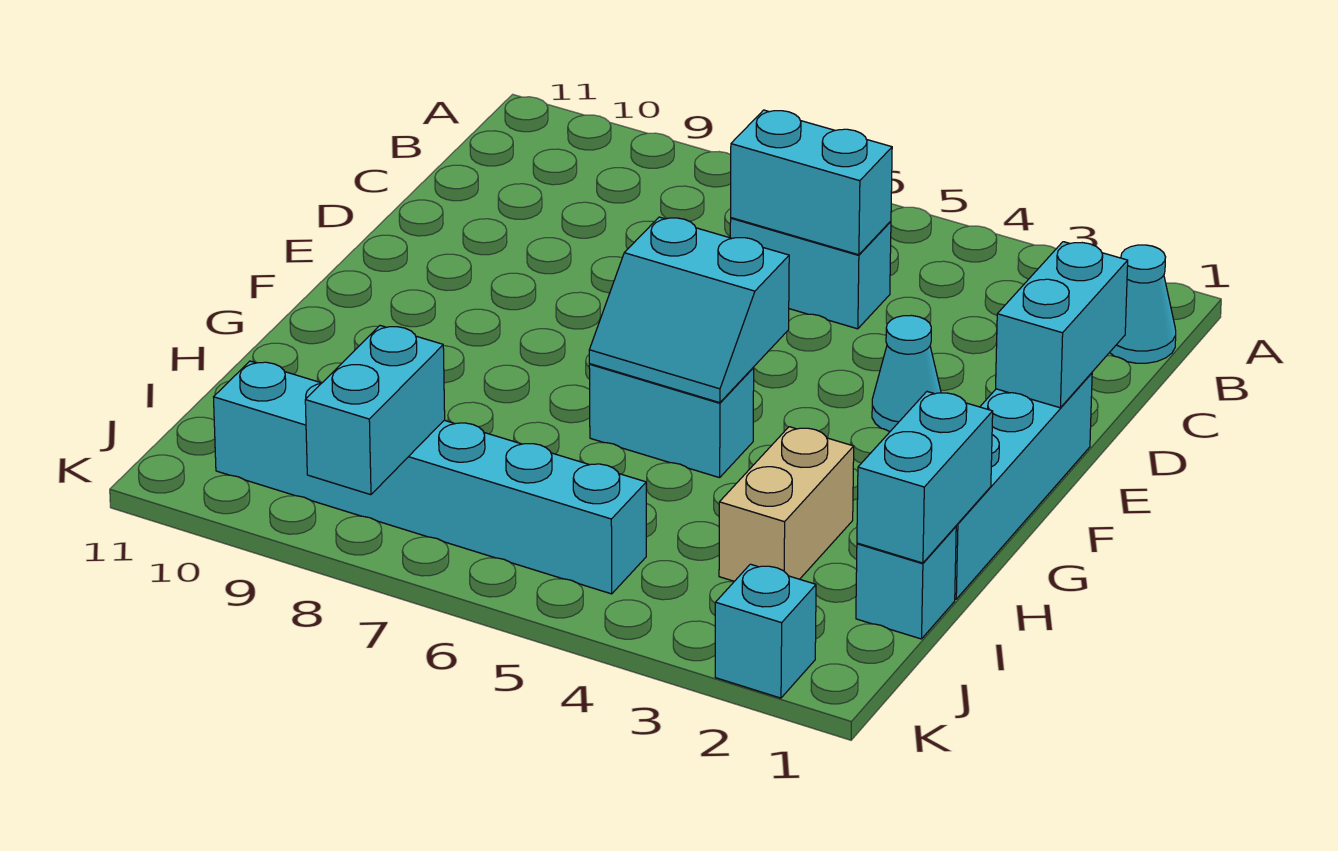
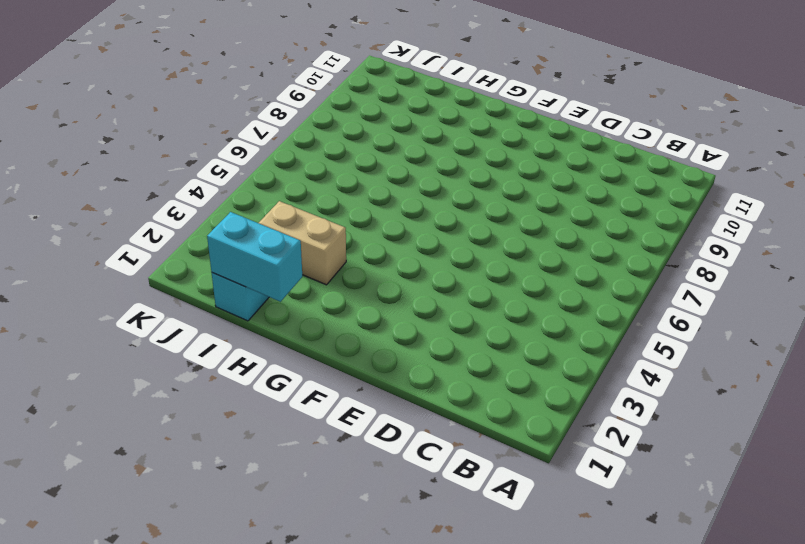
none -> cyan 1x1 cone [1110,245,1176,363]
none -> cyan 1x2 brick [730,218,891,329]
none -> cyan 1x4 brick [955,373,1092,599]

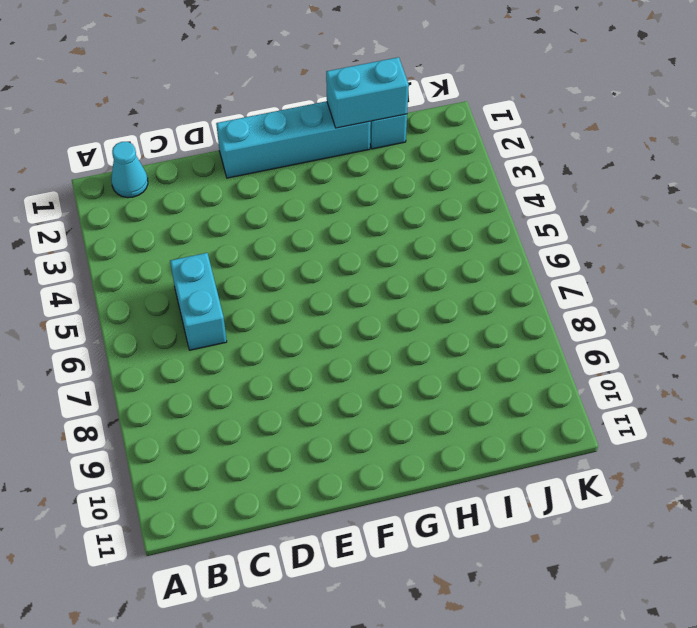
none -> cyan 1x1 cone [872,315,941,431]
none -> cyan 1x2 brick [589,364,754,478]
none -> tan 1x2 brick [719,427,854,581]

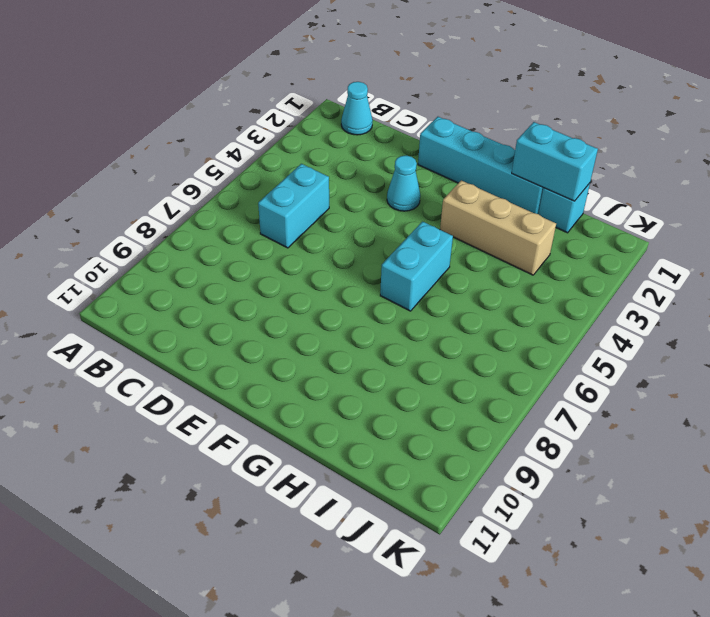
tan 1x3 brick [440,180,556,275] -> tan 1x2 brick [719,427,854,581]
none -> cyan 1x6 brick [214,361,646,594]
none -> cyan 1x1 brick [715,564,816,698]
none -> cyan 1x2 brick [731,110,892,255]

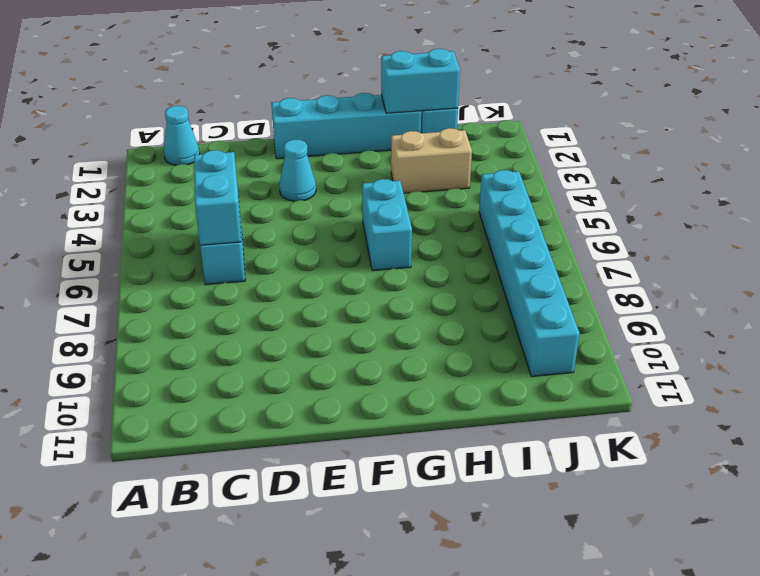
none -> cyan 1x1 brick [715,564,816,698]
none -> cyan 1x2 brick [996,242,1128,408]
none -> cyan 2x2 slope [589,217,789,403]

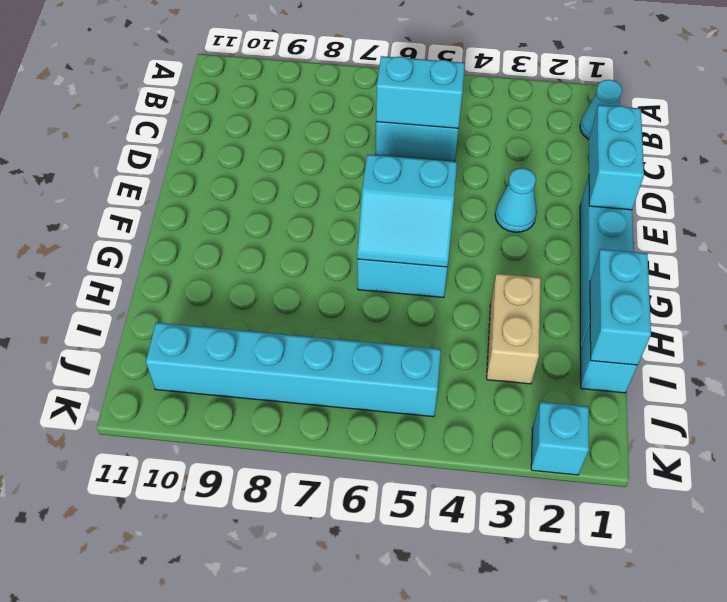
none -> cyan 1x2 brick [305,326,445,495]

